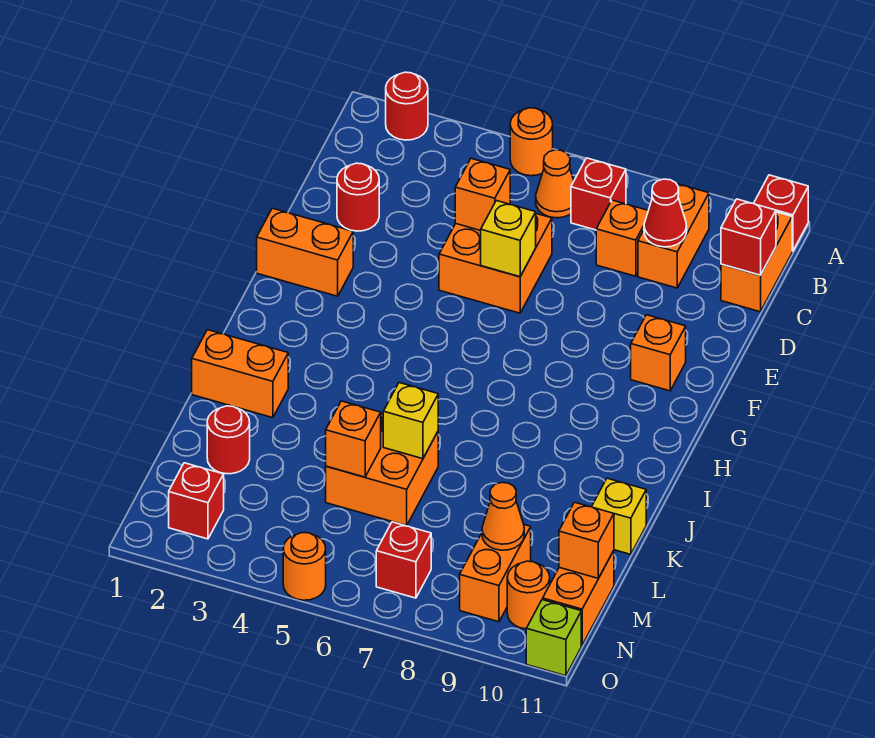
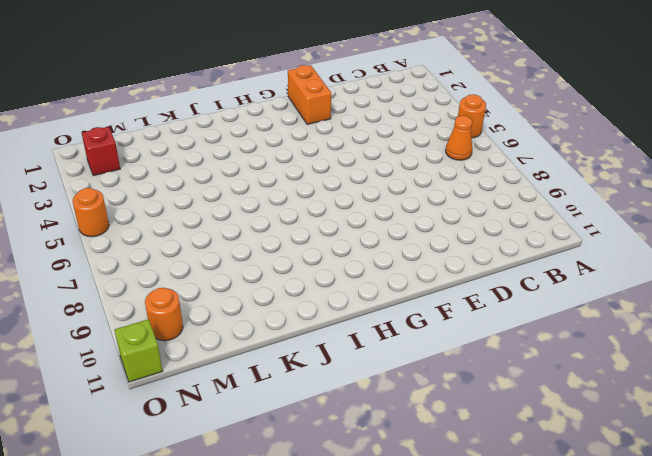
none -> red 1x1 round brick [386,72,428,140]
none -> red 1x1 brick [754,175,808,251]
none -> red 1x1 brick [571,158,626,230]
none -> orange 1x2 brick [638,184,709,288]

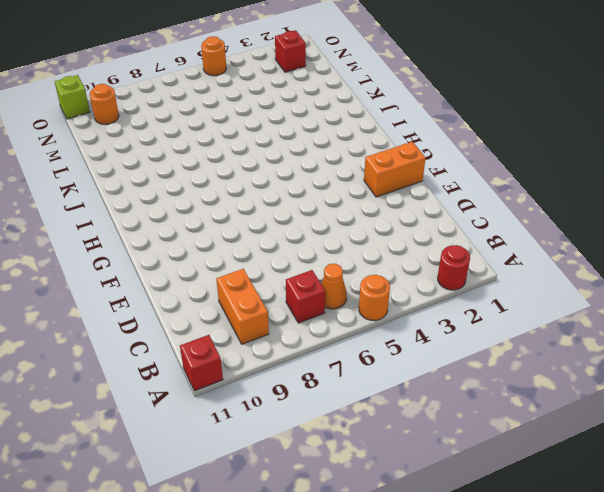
none -> orange 1x2 brick [721,212,792,312]
none -> orange 1x1 brick [596,200,648,276]
none -> red 1x1 round brick [337,163,379,231]
none -> orange 2x2 brick [439,214,552,313]

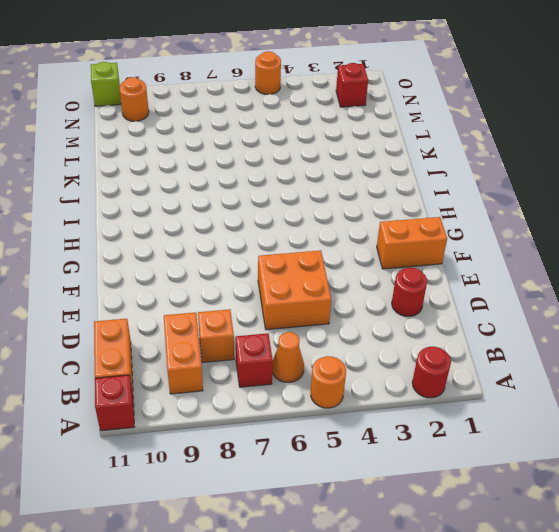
none -> orange 1x1 brick [631,315,686,391]
none -> orange 1x2 brick [192,330,288,418]
none -> orange 2x2 brick [326,414,438,526]
none -> yellow 1x1 brick [592,478,646,554]

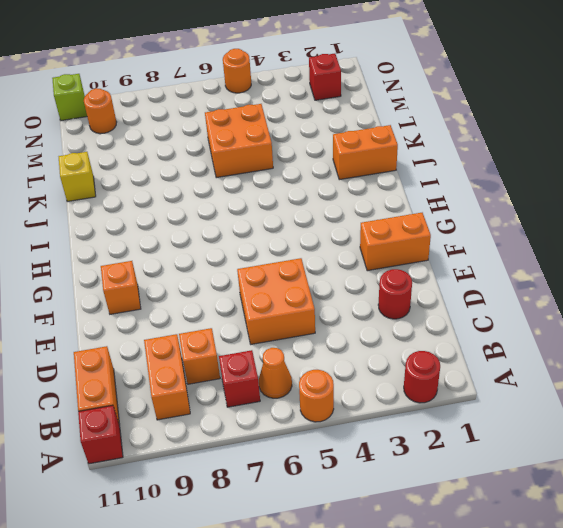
none -> red 1x1 round brick [207,406,250,474]
none -> orange 1x2 brick [460,525,531,622]
none -> orange 1x2 brick [543,551,614,645]
none -> red 1x1 brick [376,522,431,598]

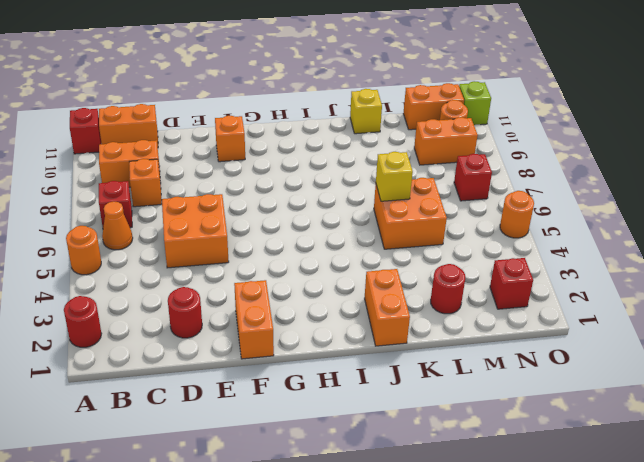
none -> red 1x1 cone [644,179,687,247]
none -> red 1x1 brick [721,199,776,275]
none -> orange 1x1 brick [455,158,510,231]
none -> yellow 1x1 brick [481,201,536,277]

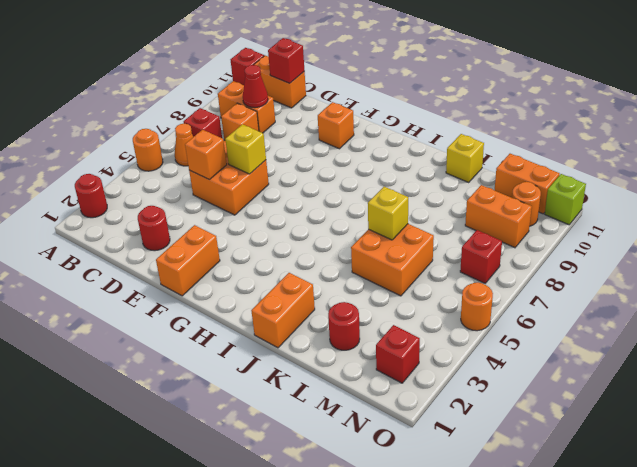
none -> orange 1x1 brick [326,401,381,477]
none -> orange 1x1 cone [482,483,524,550]
none -> orange 1x1 brick [559,502,614,578]

